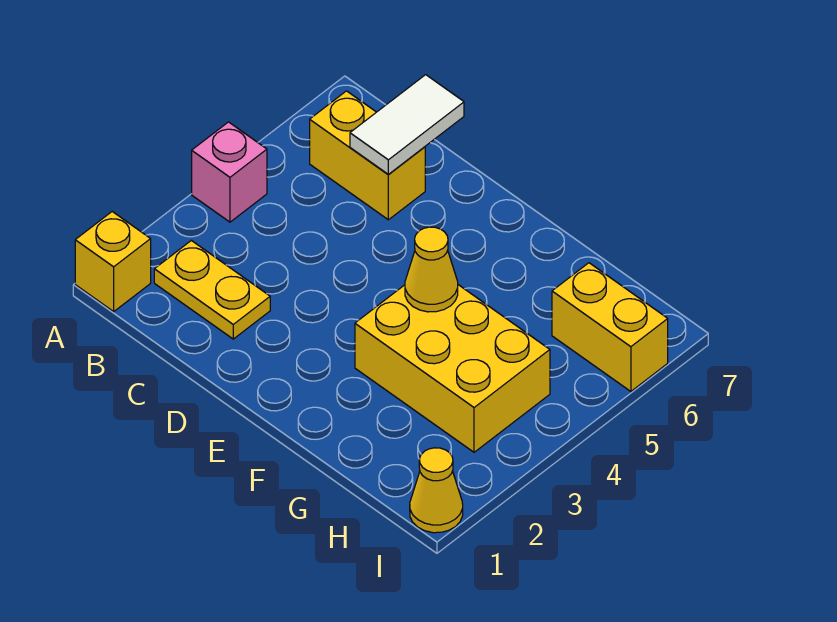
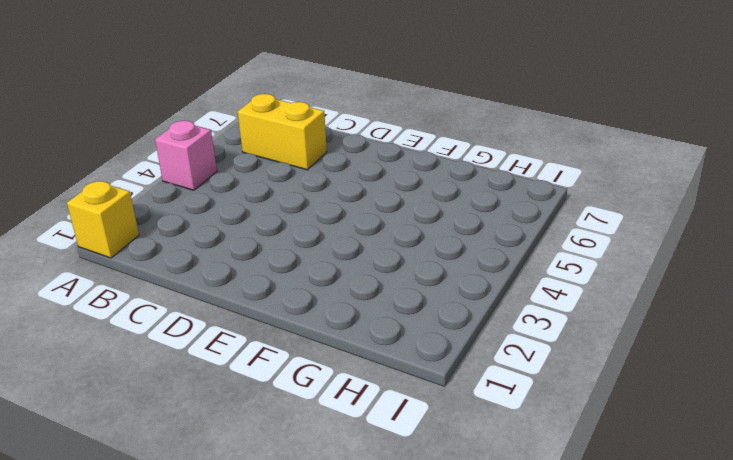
none -> yellow 1x2 plate [154,240,270,339]
none -> yellow 2x3 brick [355,285,550,452]

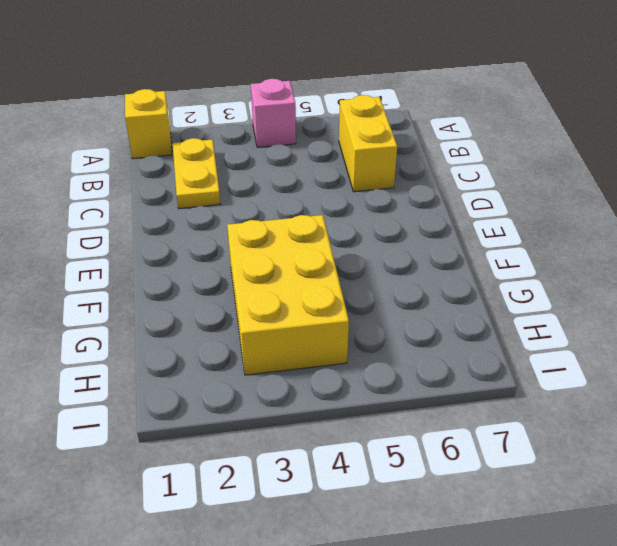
none -> yellow 1x2 brick [552,263,668,391]
none -> yellow 1x1 cone [410,448,463,533]

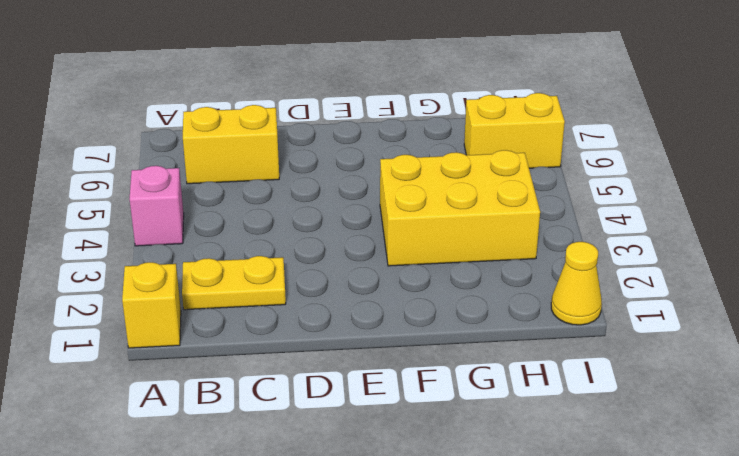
none -> white 1x2 tile [350,75,464,174]
none -> yellow 1x1 cone [405,227,458,312]

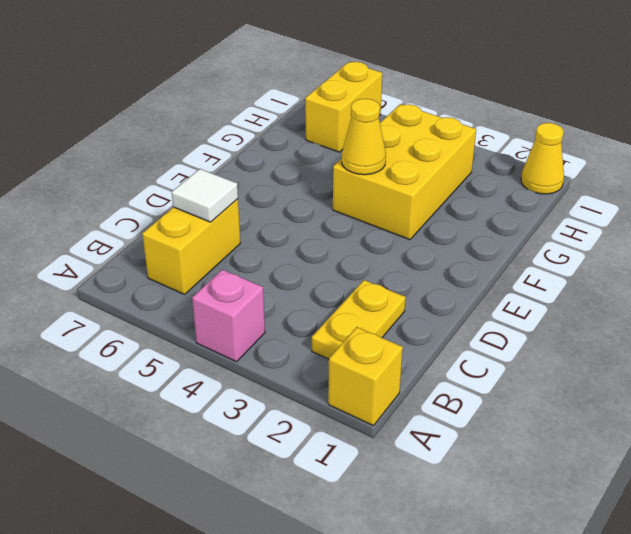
white 1x1 tile [172,169,238,222] -> white 1x2 tile [350,75,464,174]

